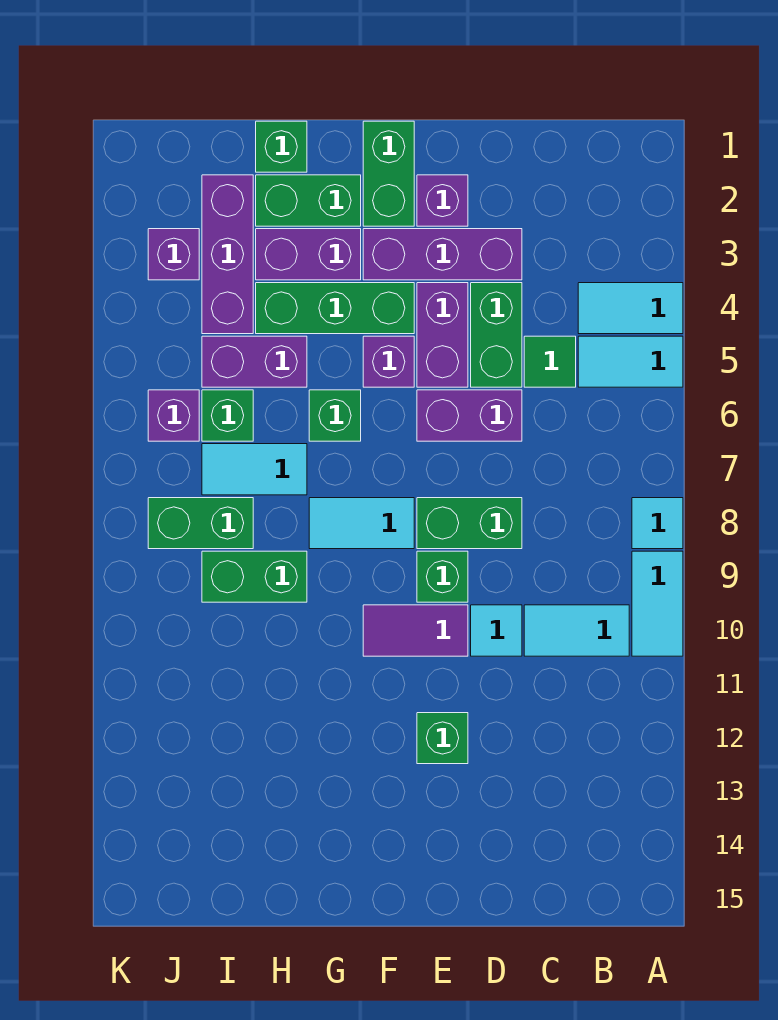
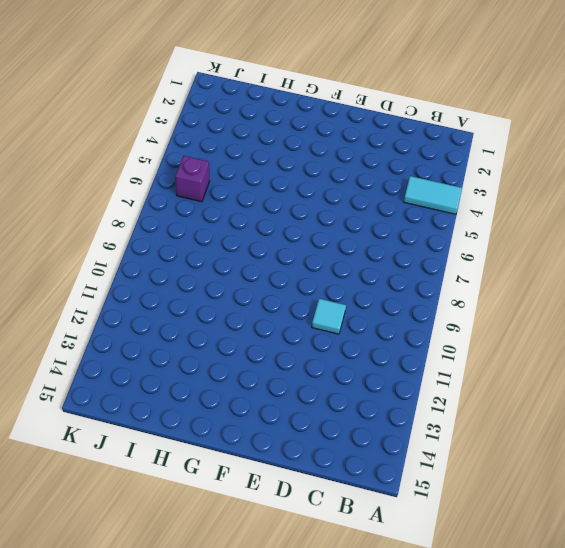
none -> cyan 1x2 tile [578,336,683,387]
none -> cyan 1x1 tile [632,498,683,549]
none -> cyan 1x2 tile [632,551,683,656]
none -> cyan 1x2 tile [524,605,629,656]

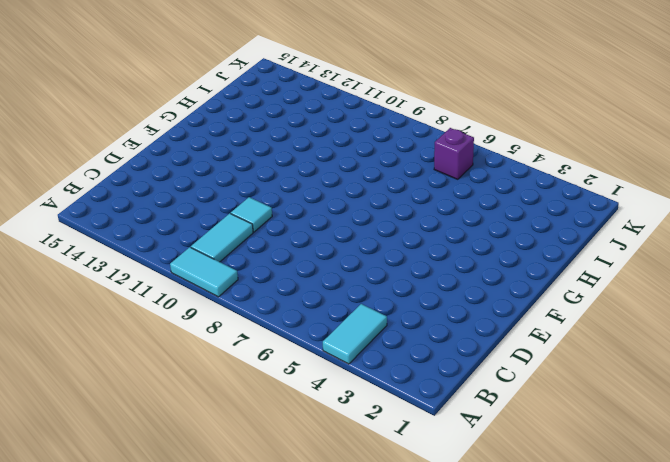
none -> cyan 1x2 tile [578,336,683,387]
none -> cyan 1x1 tile [632,498,683,549]
none -> green 1x1 tile [524,336,576,387]
none -> purple 1x3 brick [363,229,522,280]

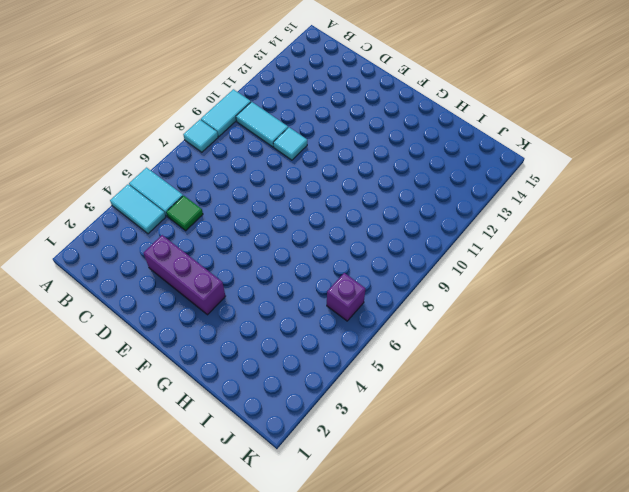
none -> green 1x2 brick [471,283,522,387]
none -> purple 1x2 brick [417,390,522,441]
none -> green 1x2 brick [417,498,522,549]
none -> purple 1x1 brick [417,175,468,226]

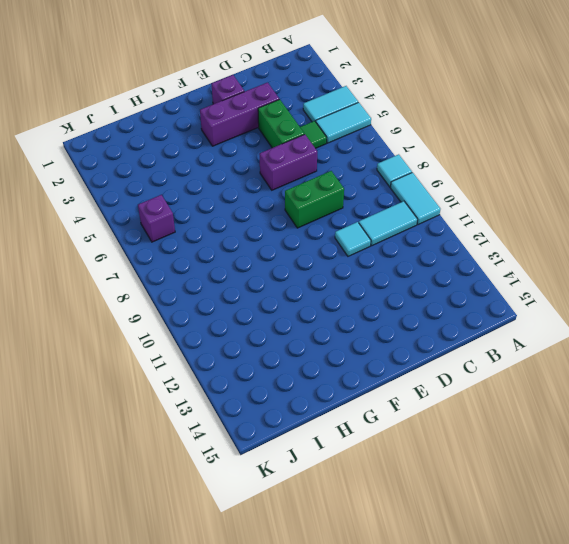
none -> purple 1x2 brick [417,283,468,387]
none -> green 1x1 brick [417,551,468,602]
none -> purple 1x2 tile [363,605,468,656]
none -> green 1x1 brick [417,713,468,764]

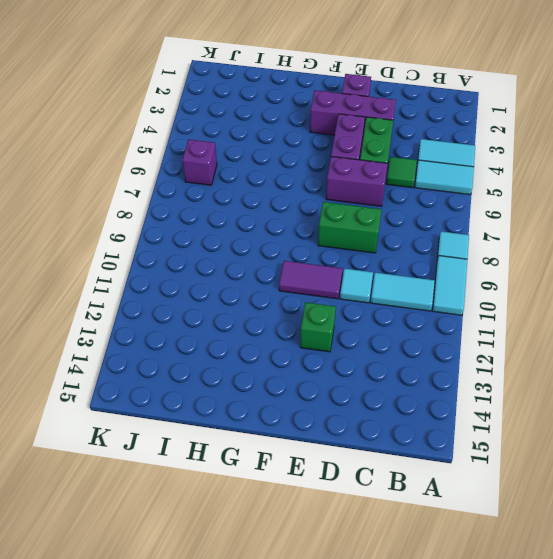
none -> green 1x1 brick [417,551,468,602]
none -> green 1x2 brick [363,121,414,226]
none -> green 1x3 brick [256,283,414,334]
none -> purple 1x1 brick [363,336,414,387]

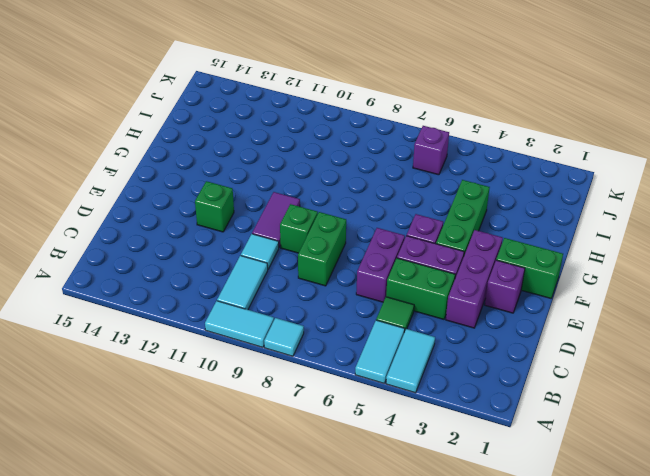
none -> cyan 1x2 tile [309,498,414,549]
none -> green 1x2 brick [256,175,361,226]
none -> purple 1x2 brick [256,229,361,280]
none -> green 1x1 brick [309,390,361,441]

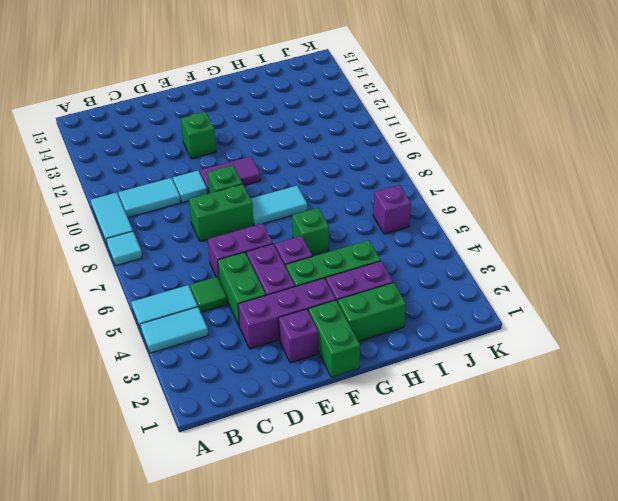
none -> green 1x1 brick [256,121,307,172]
none -> purple 1x2 brick [202,336,307,387]
none -> cyan 1x2 tile [202,444,307,495]
none -> green 1x2 brick [202,551,307,602]

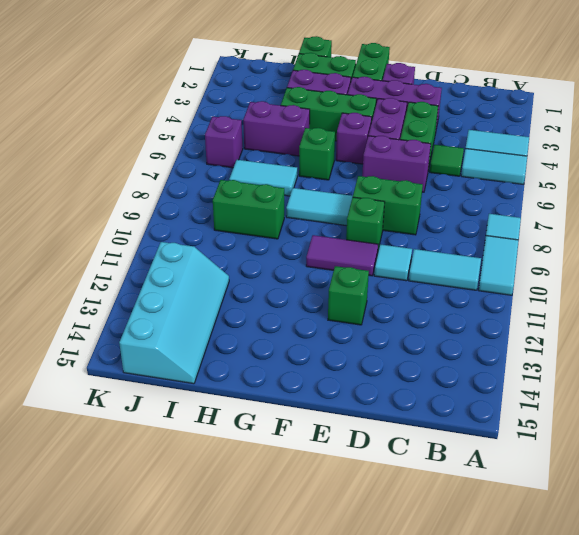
cyan 2x4 slope [119,242,229,384] -> none
none -> purple 1x3 brick [202,175,253,334]
none -> green 1x1 brick [202,390,253,441]
none -> green 1x2 brick [148,498,253,549]
none -> purple 1x1 brick [148,229,199,280]

